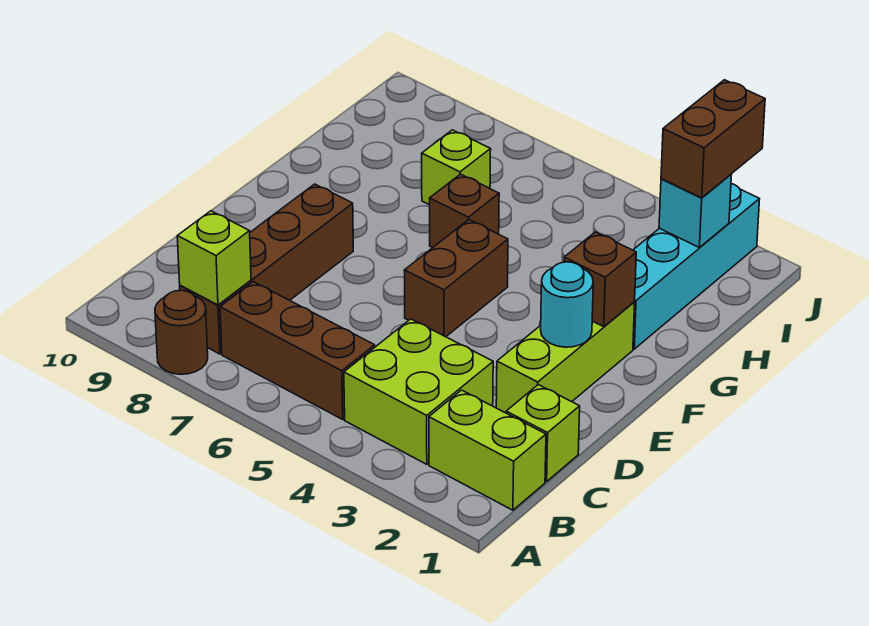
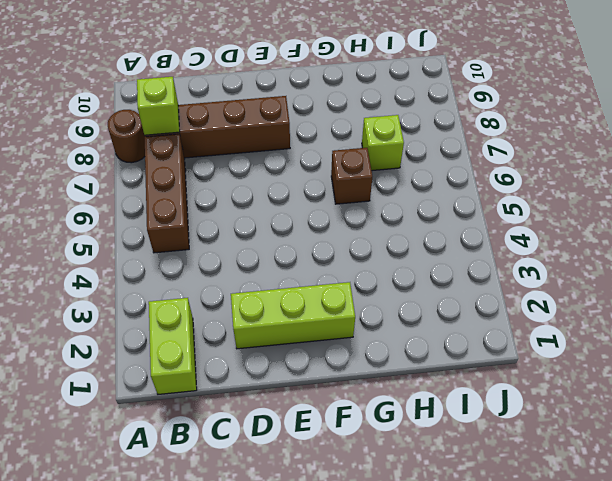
none -> lime 2x2 brick [344,319,493,464]
none -> lime 1x1 brick [506,385,580,481]
none -> brown 1x2 brick [404,220,508,337]

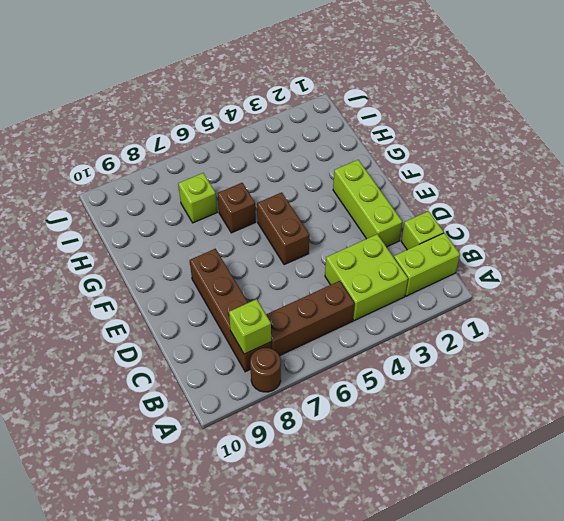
none -> cyan 1x4 brick [633,184,760,349]
none -> cyan 1x1 round brick [541,262,593,347]
none -> brown 1x1 brick [564,232,636,327]

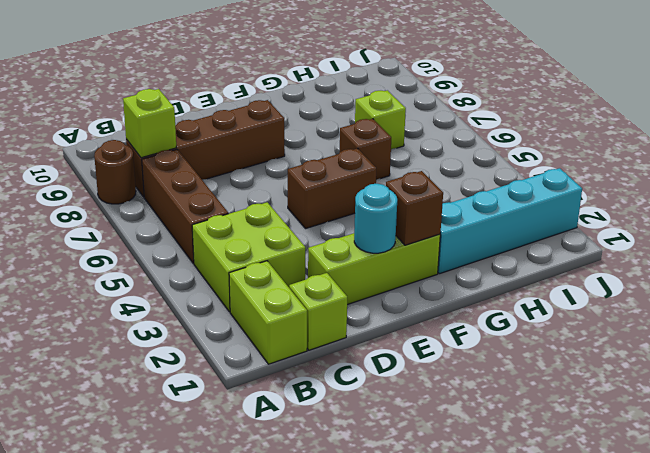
none -> cyan 1x1 brick [659,174,732,247]
none -> brown 1x2 brick [661,80,765,198]

